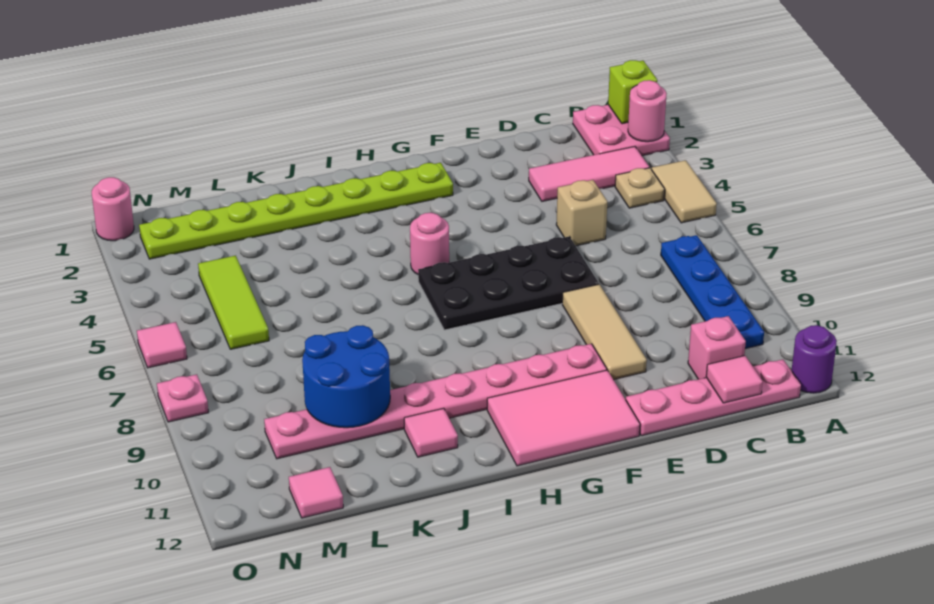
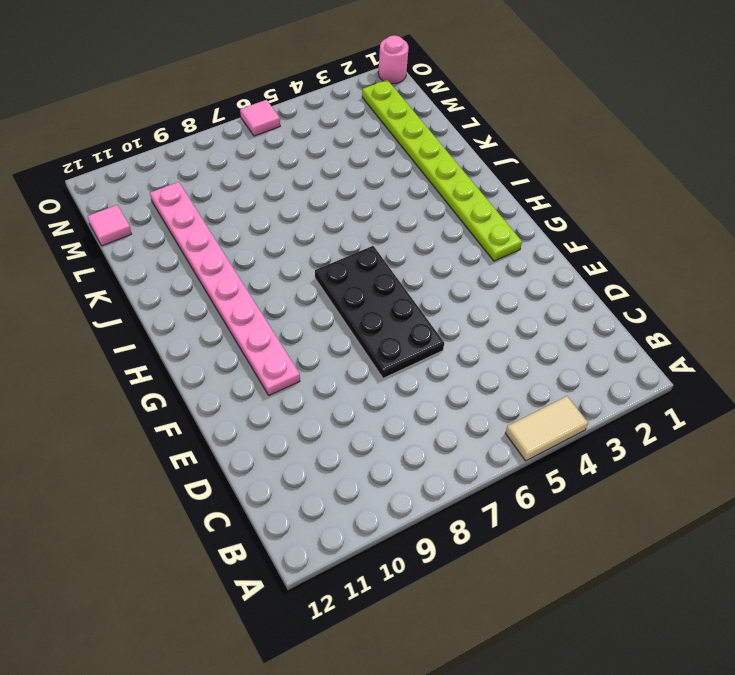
none -> pink 2x2 plate [573,105,670,156]
none -> purple 1x1 round brick [792,325,837,393]
none -> pink 1x3 tile [529,147,649,201]

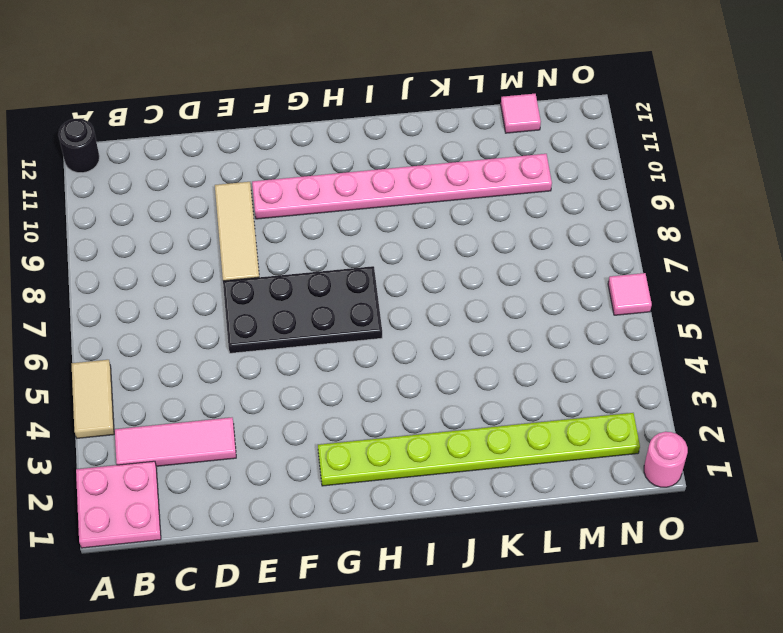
black 1x1 round brick [58,119,100,173] -> purple 1x1 round brick [792,325,837,393]
none -> tan 1x1 plate [615,168,665,208]
none -> blue 1x4 plate [661,235,764,349]
none -> pink 1x4 plate [626,359,801,436]

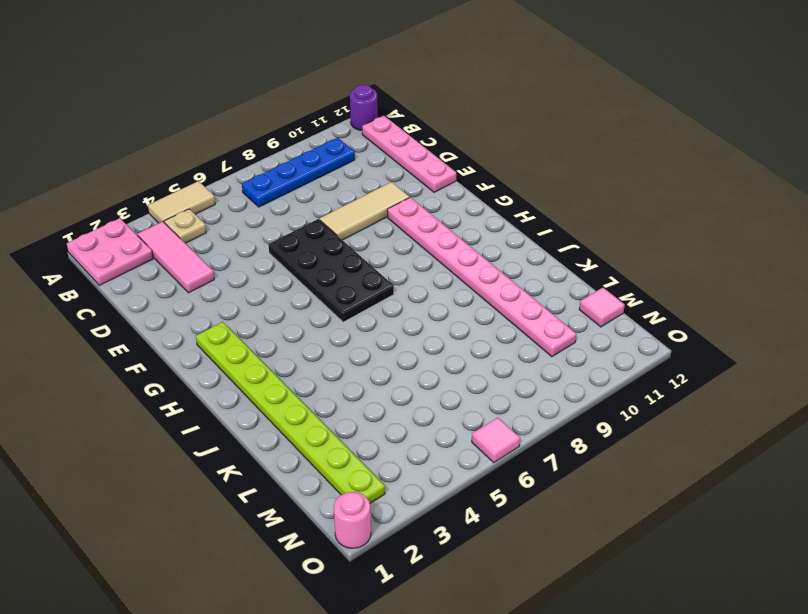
none -> pink 1x1 brick [688,316,746,379]
none -> tan 1x1 brick [556,180,607,246]
none -> pink 2x3 tile [487,370,640,466]

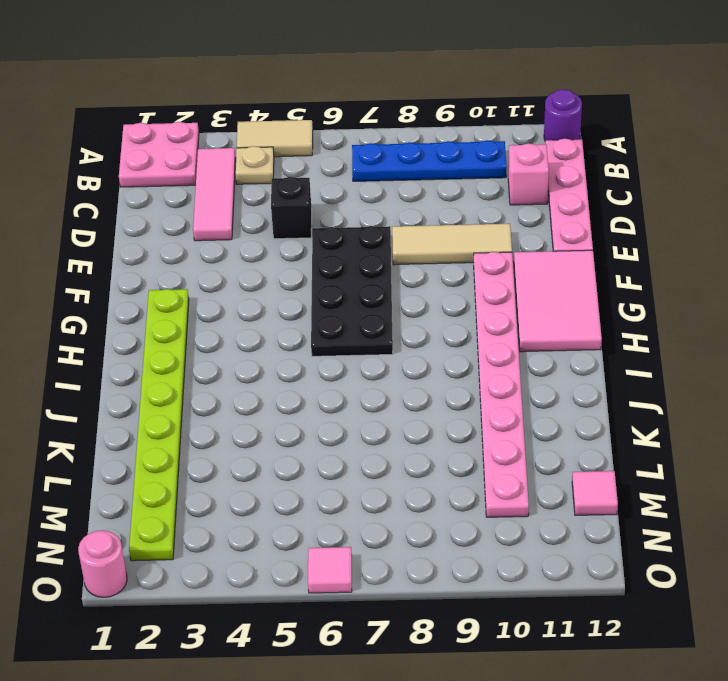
black 1x1 brick [271,177,312,239] -> tan 1x1 brick [556,180,607,246]
none -> pink 1x1 round brick [410,213,449,274]
none -> pink 1x1 tile [404,408,458,457]
none -> lime 1x3 tile [198,256,269,349]

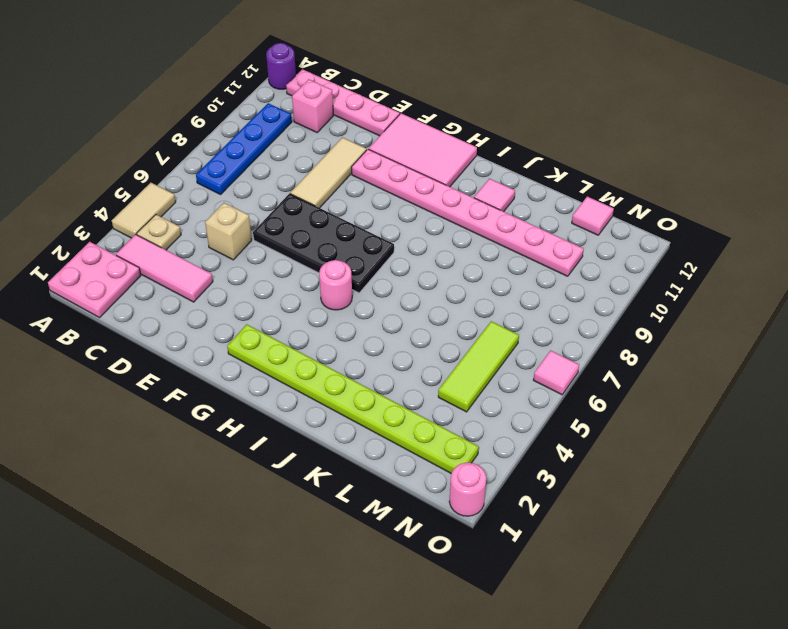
none -> pink 1x1 plate [157,374,209,422]
none -> lime 1x1 brick [608,60,657,124]
none -> pink 1x1 round brick [628,80,667,142]

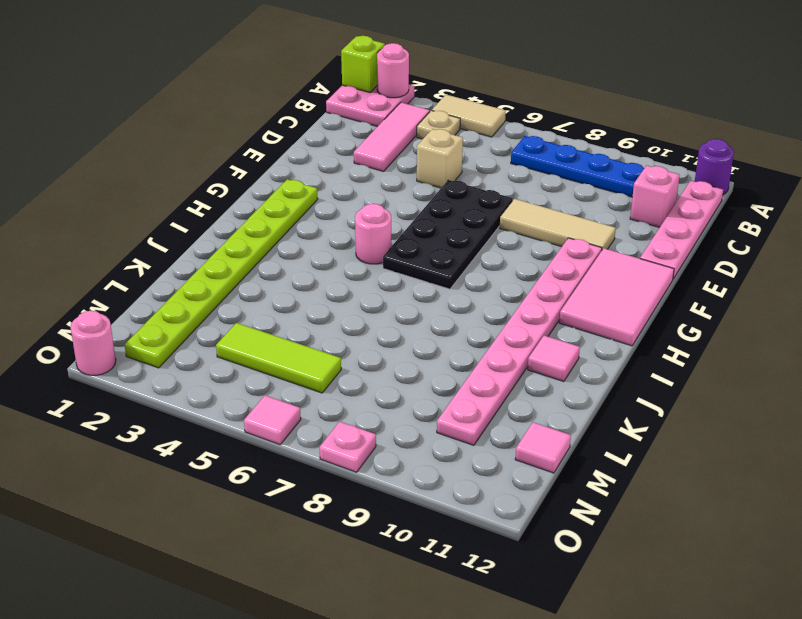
none -> pink 1x1 tile [706,356,763,403]
none -> blue 2x2 round brick [302,325,390,428]

